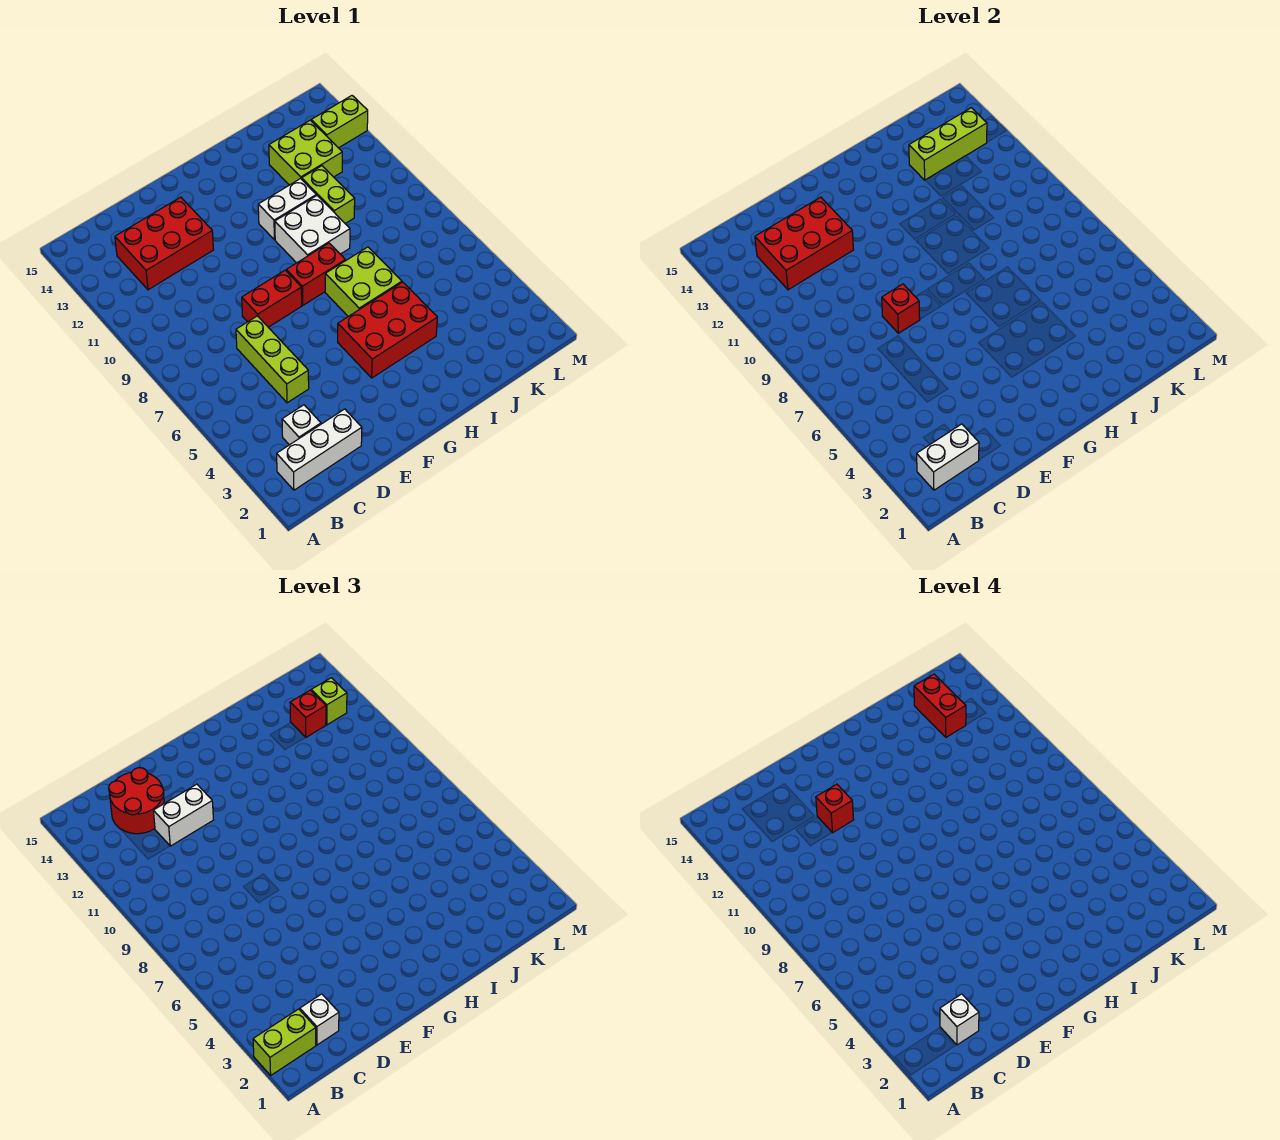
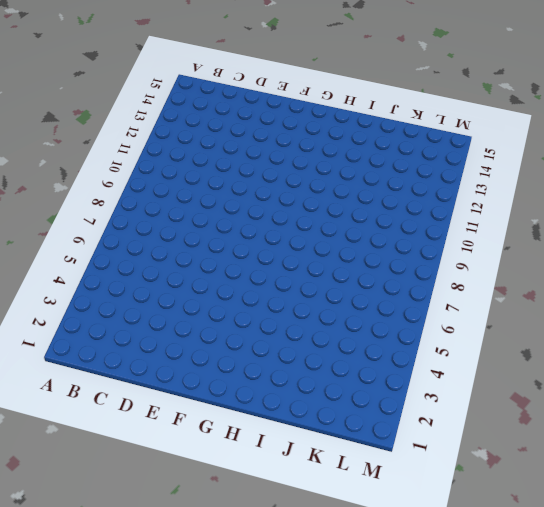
none -> white 1x3 brick [277,409,362,490]
none -> white 1x1 brick [282,405,321,445]
none -> red 2x3 brick [115,197,213,290]

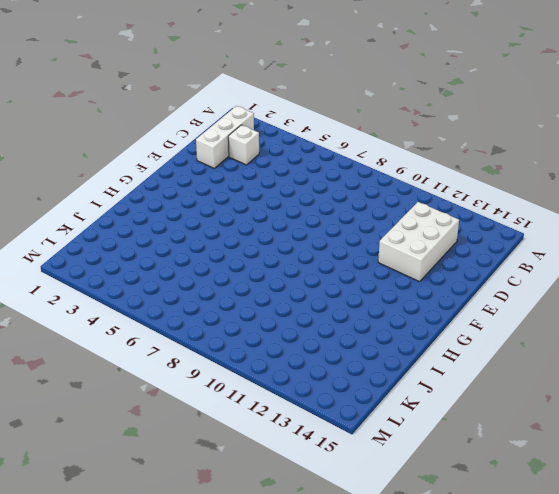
white 2x3 brick [378,202,459,282] -> red 2x3 brick [115,197,213,290]
none -> lime 1x3 brick [236,316,309,403]
none -> red 1x2 brick [242,270,302,327]
none -> red 2x3 brick [338,282,437,378]

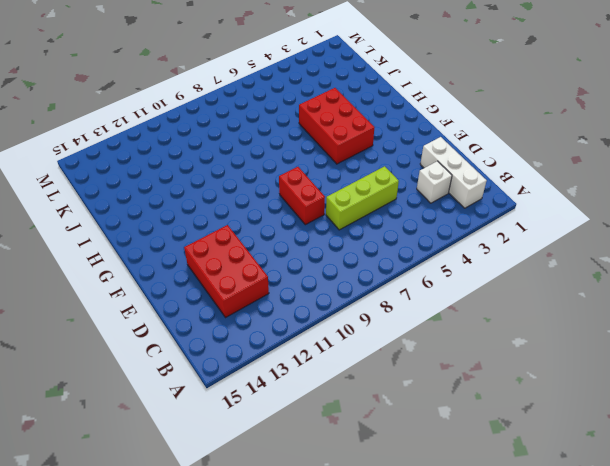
none -> red 1x2 brick [286,243,345,305]
none -> lime 2x2 brick [325,247,402,316]
none -> white 2x2 brick [275,196,350,263]

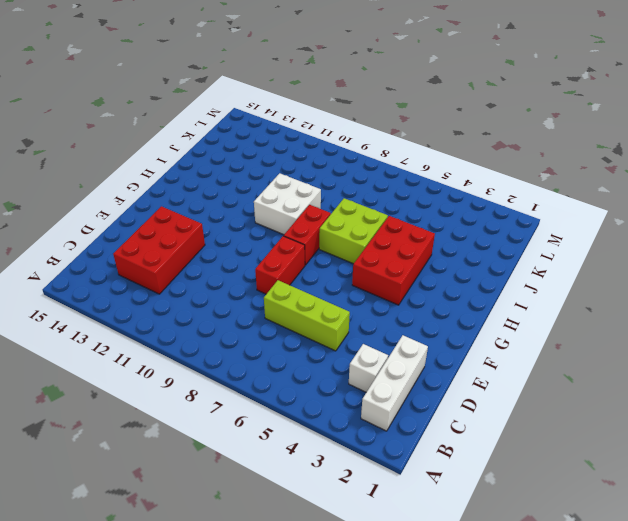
none -> white 1x2 brick [258,178,316,240]
none -> lime 1x2 brick [302,166,355,224]
none -> lime 2x2 brick [269,120,342,185]

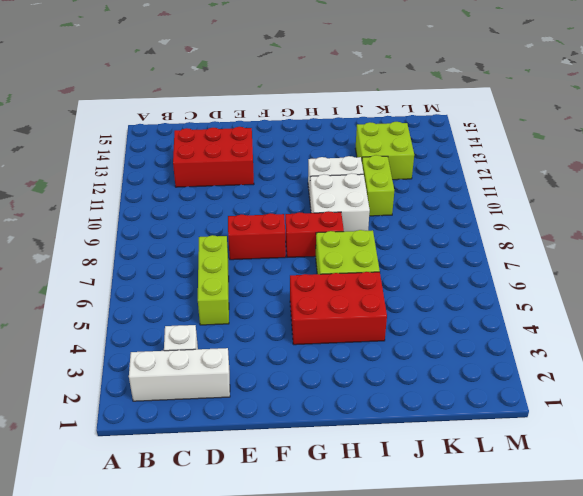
none -> lime 1x2 brick [311,96,368,148]
none -> white 1x2 brick [917,424,979,490]
none -> red 2x3 brick [755,197,853,290]

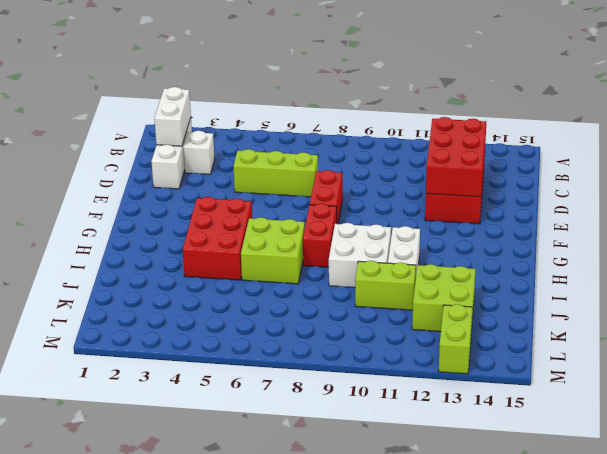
none -> red 1x1 brick [882,284,920,333]
none -> lime 1x3 brick [909,108,987,180]
none -> lime 1x2 brick [253,1009,316,1075]

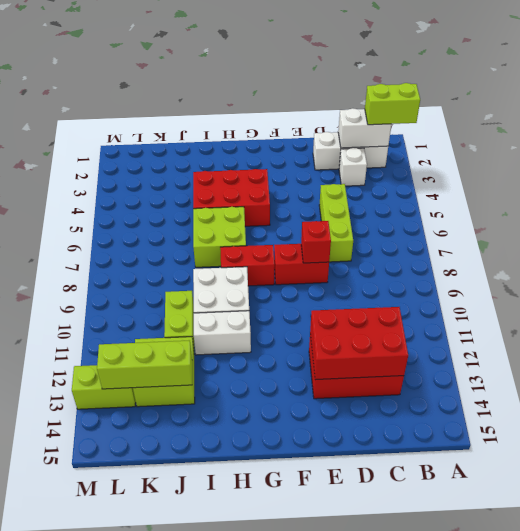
none -> white 1x1 brick [300,994,339,1045]
none -> red 2x2 round brick [109,768,164,834]
none -> white 1x2 brick [153,784,213,846]

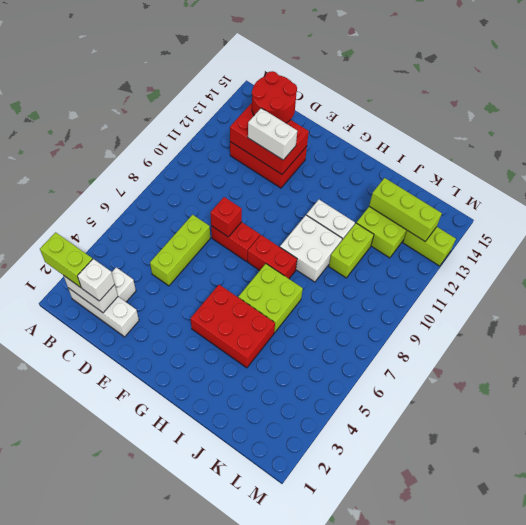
none -> red 1x1 brick [290,690,326,737]
none -> lime 1x1 brick [311,678,347,725]
none -> white 1x1 brick [940,994,979,1045]

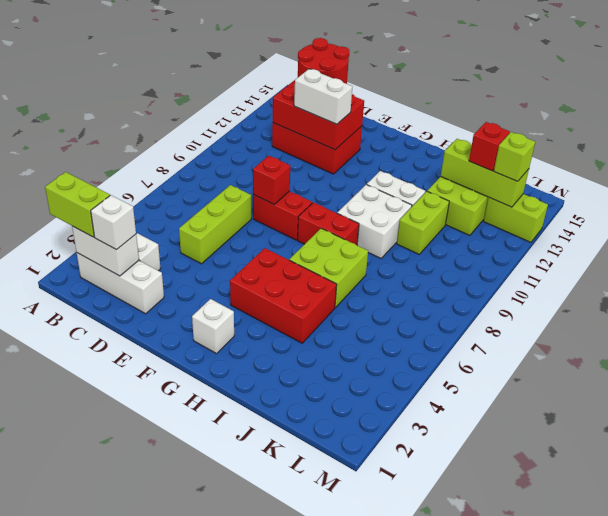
white 1x1 brick [192,299,234,354] -> white 1x1 brick moved to [940,994,979,1045]
none -> red 1x1 brick [816,784,853,833]
none -> red 1x2 brick [914,674,966,737]

